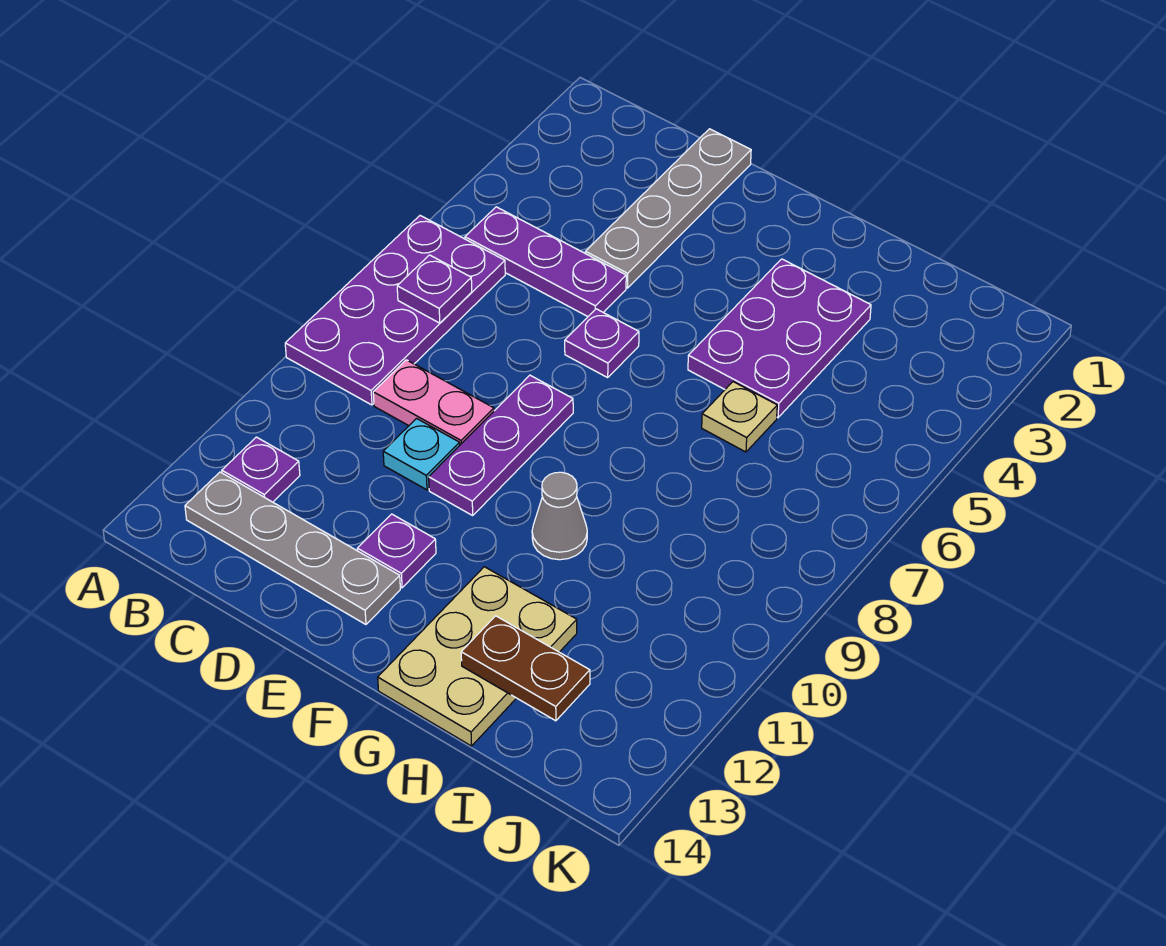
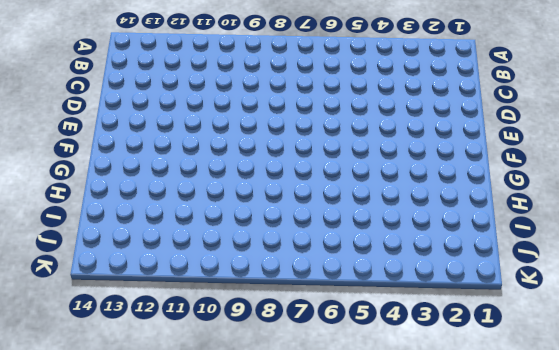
none -> purple 2x4 plate [285,216,505,405]
none -> purple 1x3 plate [465,207,626,316]
none -> purple 1x1 plate [222,437,300,502]

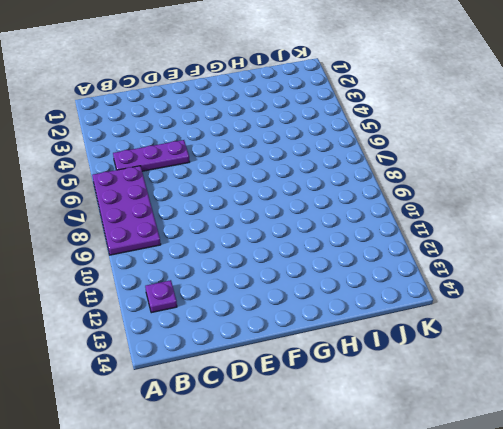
none -> grey 1x4 plate [185,472,400,624]
none -> pink 1x2 plate [373,360,494,445]
none -> grey 1x4 plate [585,129,751,288]

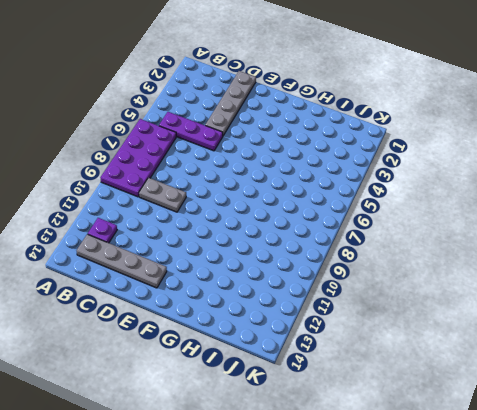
grey 1x2 plate [139,178,186,212] -> pink 1x2 plate [373,360,494,445]
none -> cyan 1x1 plate [383,419,460,490]
none -> purple 1x1 plate [565,309,639,378]
none -> purple 1x3 plate [429,375,573,515]

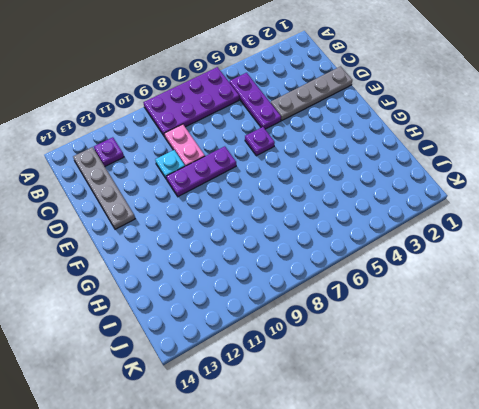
none -> purple 1x1 plate [357,514,436,588]
none -> purple 2x3 plate [688,259,871,418]
none -> grey 1x1 cone [532,472,587,560]

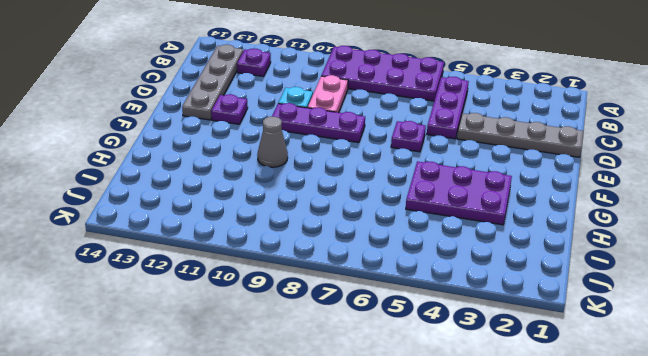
none -> tan 2x3 plate [378,567,577,746]
none -> tan 1x1 plate [702,382,777,452]
none -> purple 1x1 plate [397,255,472,323]

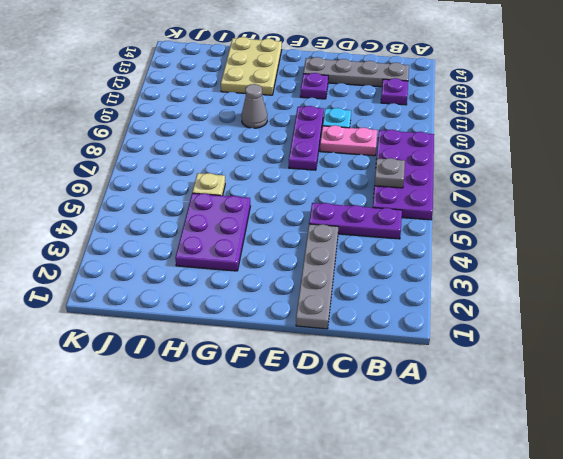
grey 1x1 plate [375,158,405,188] -> purple 1x1 plate [397,255,472,323]
none -> purple 1x1 plate [565,309,639,378]
none -> brown 1x2 plate [461,616,590,721]

